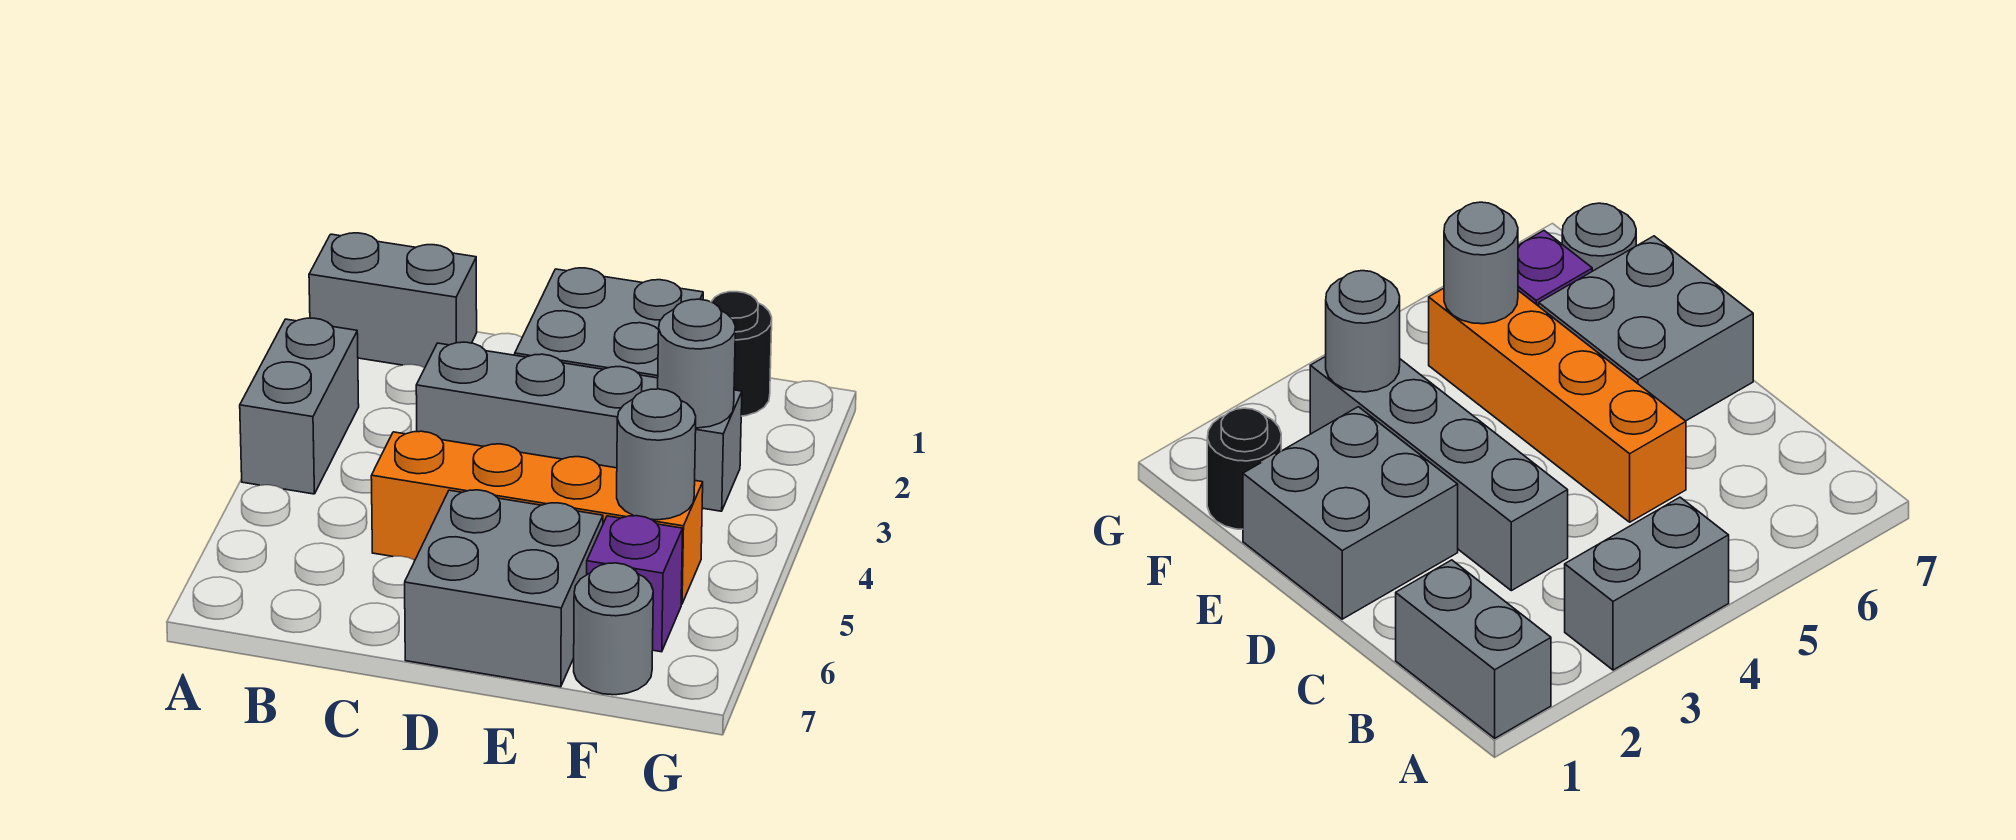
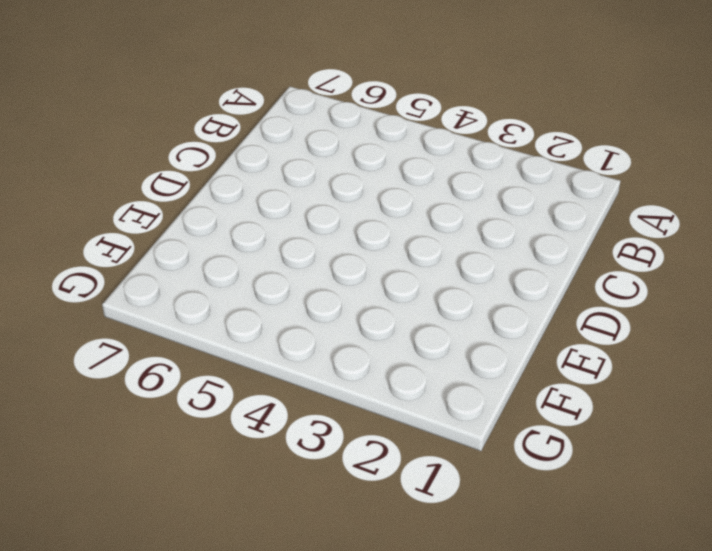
none -> grey 1x2 brick [309,233,477,368]
none -> grey 1x2 brick [240,318,359,494]

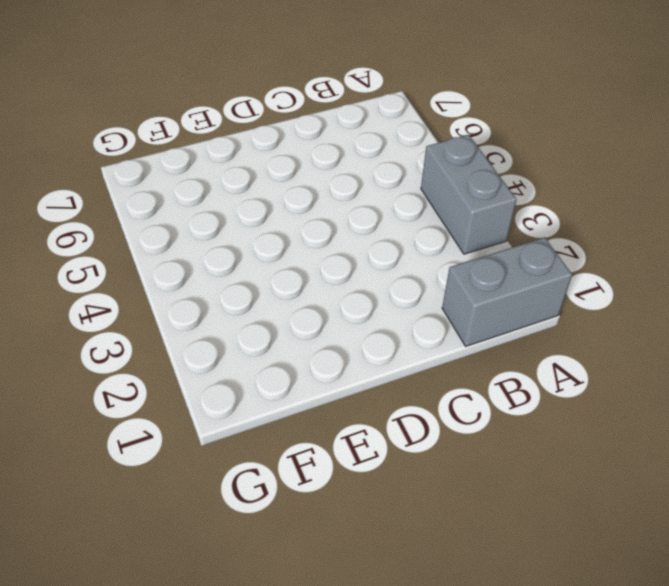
none -> grey 1x4 brick [416,342,742,511]
none -> orange 1x4 brick [371,431,703,604]

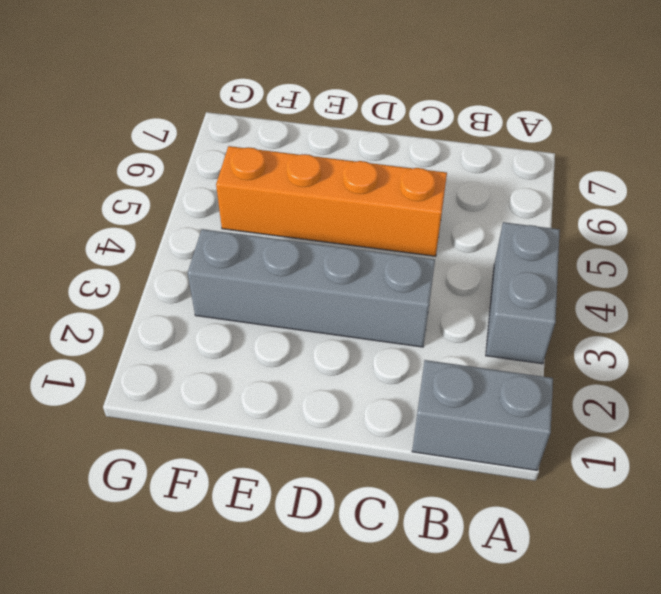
none -> grey 2x2 brick [515,268,703,378]
none -> grey 2x2 brick [405,490,603,687]

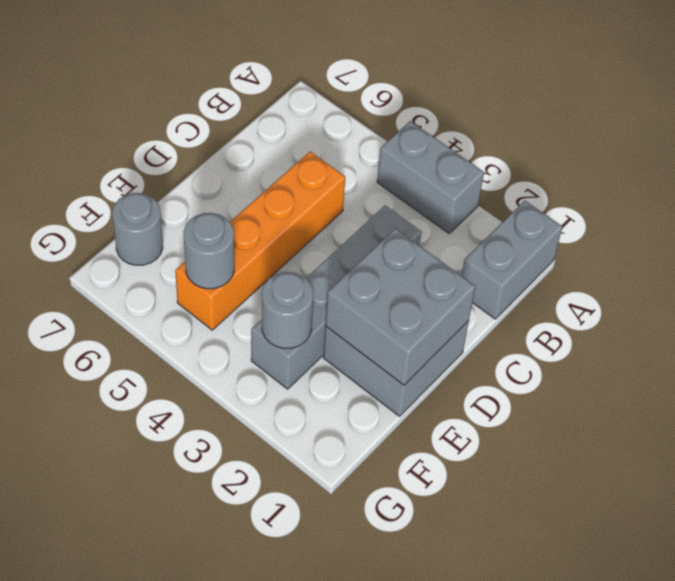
grey 2x2 brick [326,228,475,385] -> grey 2x2 brick moved to [405,490,603,687]
none -> black 1x1 round brick [712,292,772,416]
none -> purple 1x1 brick [587,516,683,652]

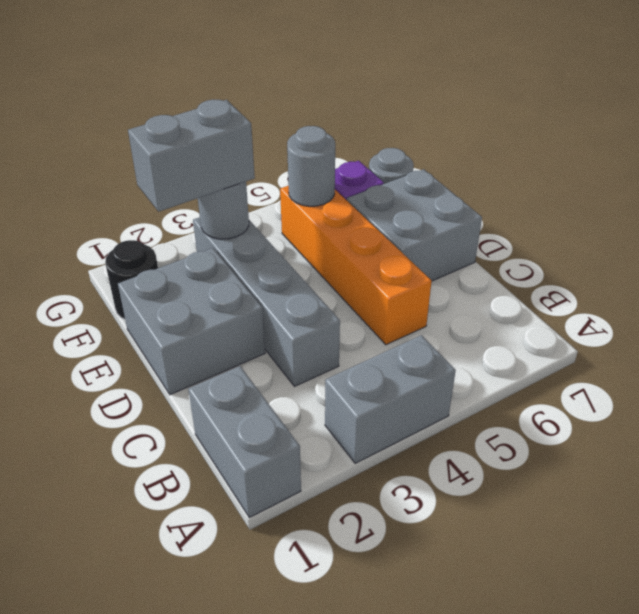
grey 1x2 brick [128,100,255,212] -> none

